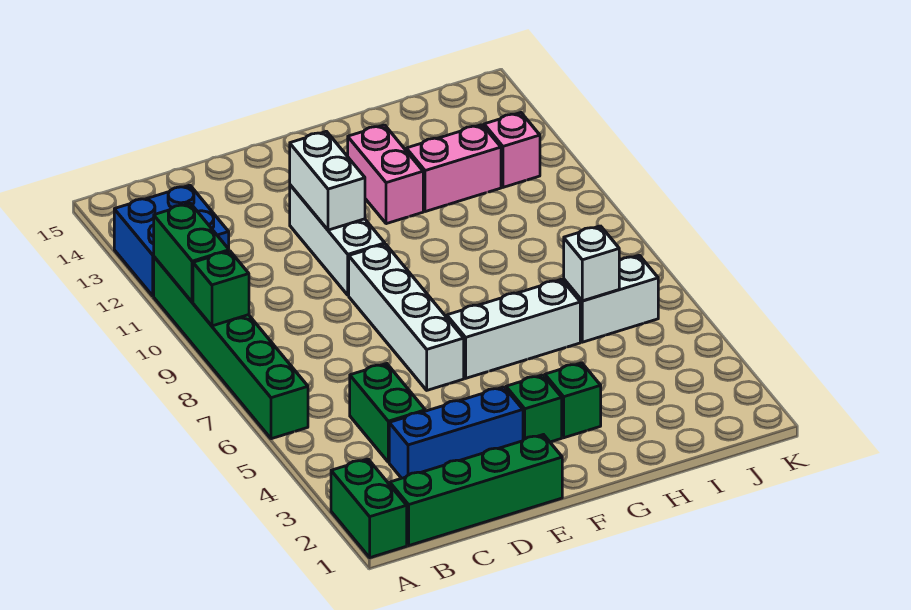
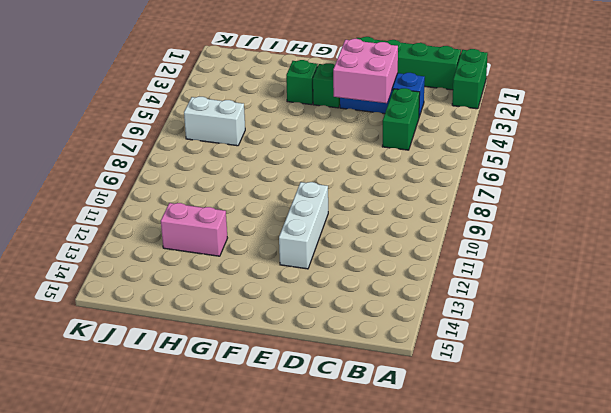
pink 2x2 brick [333,39,398,103] -> none
none -> green 1x6 brick [154,257,308,439]
none -> blue 2x2 brick [114,185,229,296]
none -> white 1x4 brick [349,244,464,390]

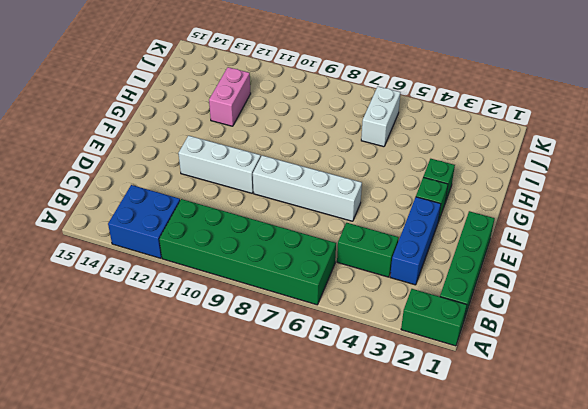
green 2x6 brick [159,199,336,305] -> green 1x6 brick [154,257,308,439]
none -> white 1x3 brick [447,279,580,378]
none -> pink 1x2 brick [348,125,423,224]
none -> pink 1x1 brick [484,113,540,187]

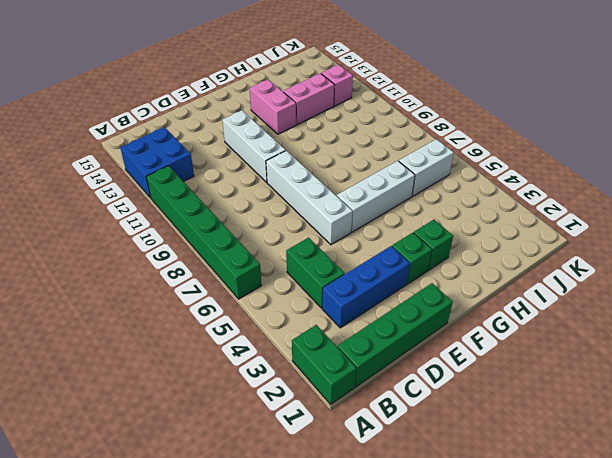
none -> green 1x1 brick [193,251,249,326]
none -> green 1x2 brick [154,204,229,302]
none -> white 1x2 brick [290,131,365,230]

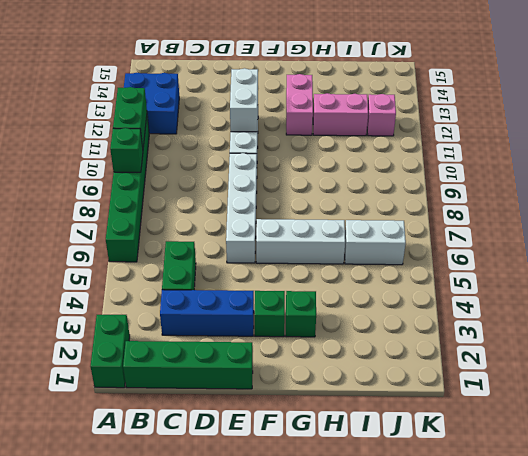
none -> white 1x1 brick [564,226,619,301]

